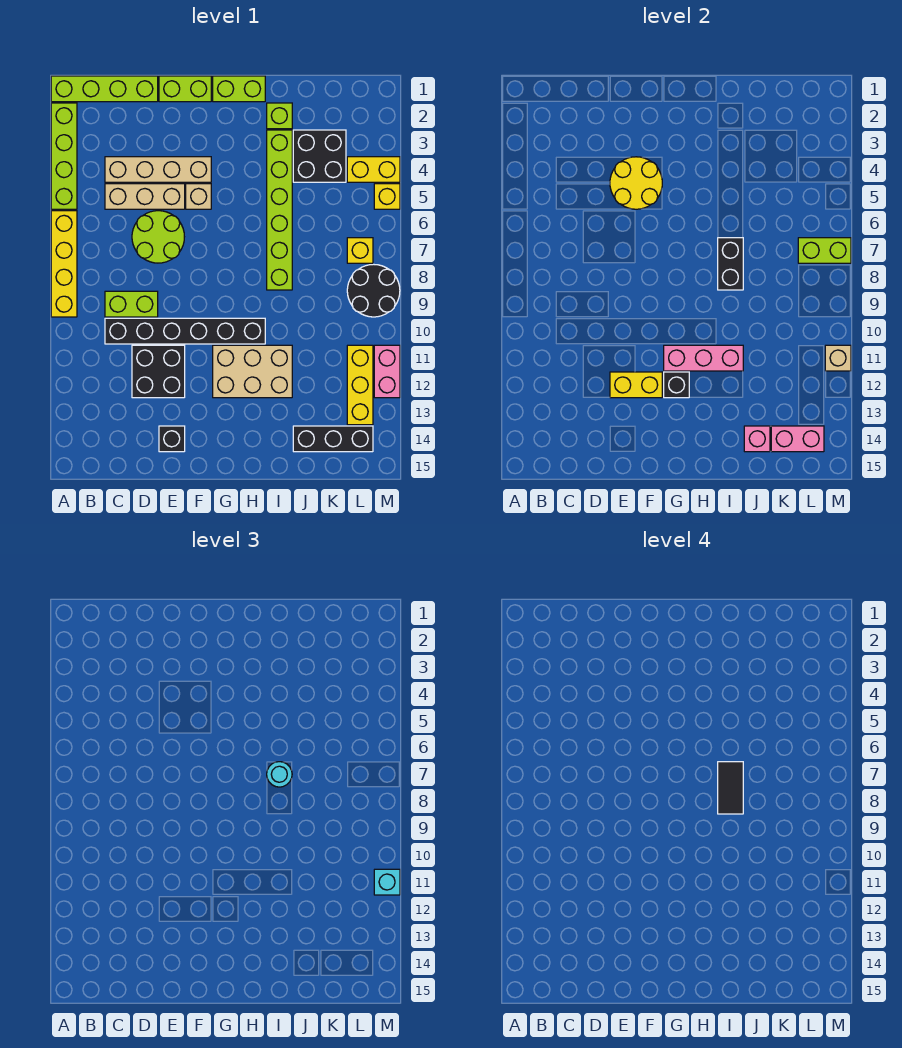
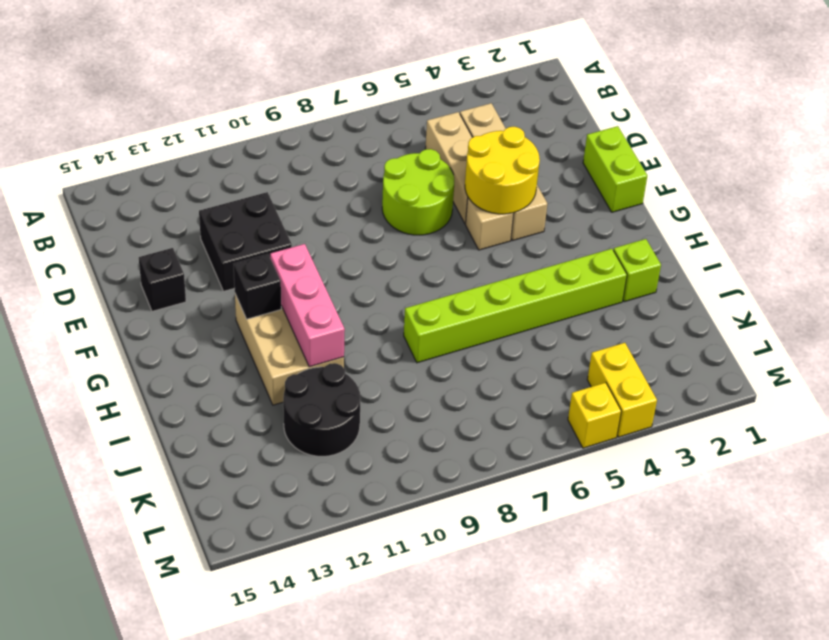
black 2x2 round brick [283,363,361,456] -> black 2x2 round brick moved to [347,264,400,317]
none -> lime 1x4 brick [51,76,158,102]
none -> lime 1x4 brick [51,103,77,209]
none -> yellow 1x4 brick [51,211,77,317]
none -> lime 1x2 brick [105,291,158,317]

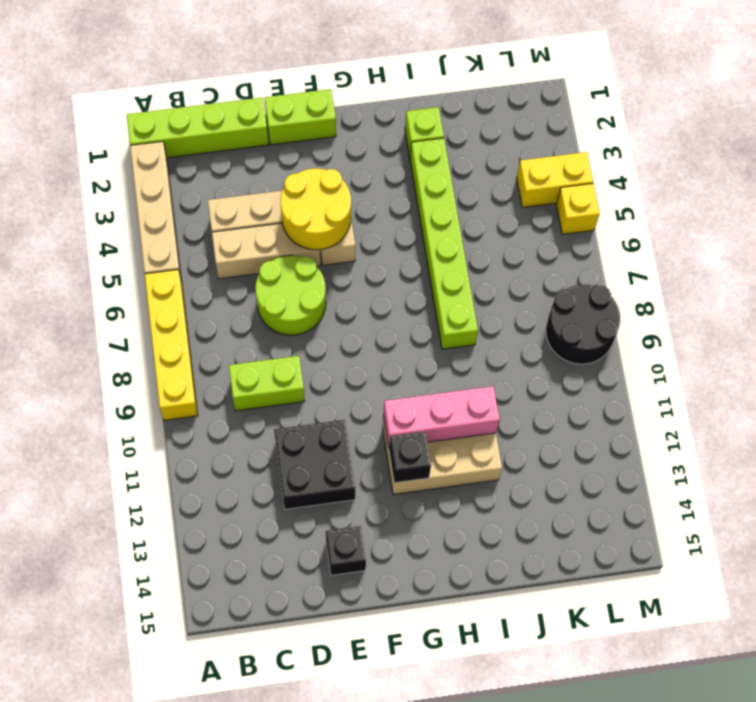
tan 1x4 brick [130,141,181,278] -> lime 1x4 brick [51,103,77,209]
none -> black 1x6 brick [105,318,265,344]
none -> lime 1x2 brick [213,76,265,102]
none -> black 2x2 brick [293,130,346,182]
none -> black 1x3 brick [293,426,373,452]

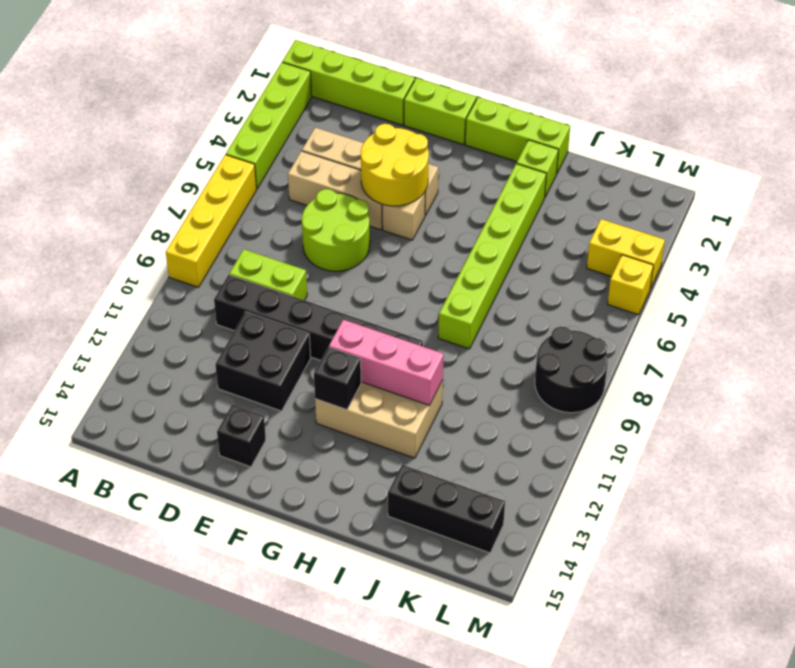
lime 1x3 brick [465,97,570,174] -> lime 1x2 brick [213,76,265,102]
none -> black 2x2 brick [293,130,346,182]
none -> yellow 1x1 brick [347,238,373,263]
none -> yellow 1x3 brick [347,345,373,425]
none -> pink 1x2 brick [374,345,400,398]

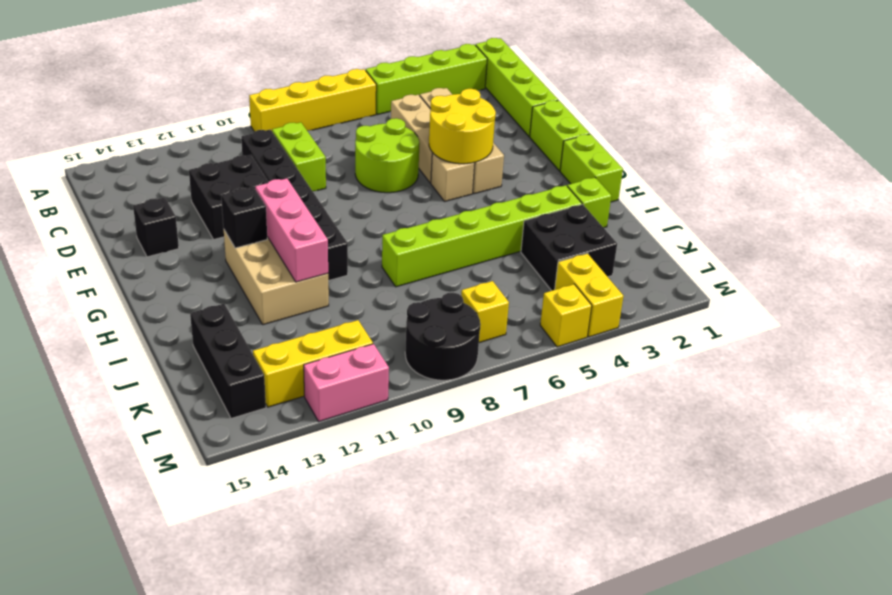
none -> yellow 1x2 brick [610,372,662,398]
none -> black 1x2 brick [718,238,743,290]
none -> pink 1x1 brick [744,426,770,452]
none -> pink 1x2 brick [771,426,824,452]

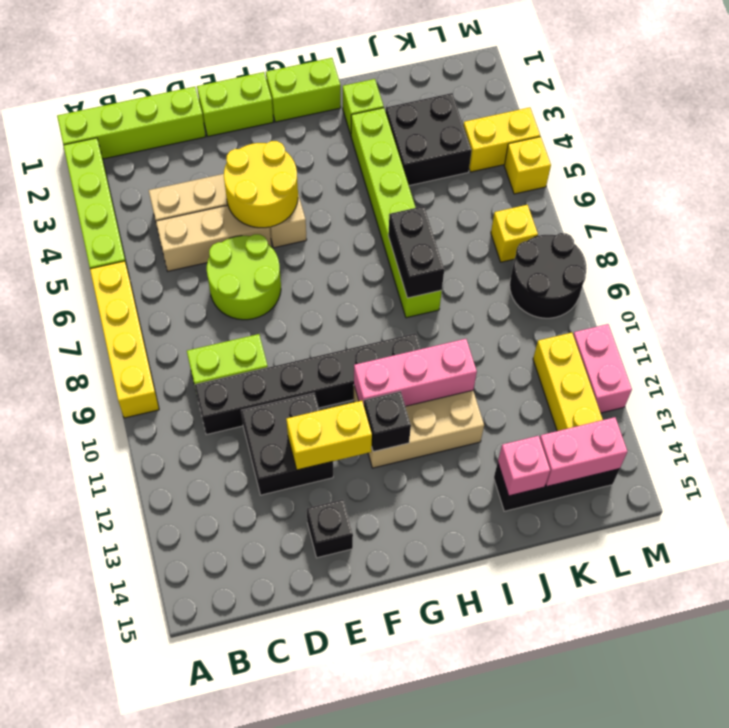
none -> lime 1x2 brick [798,238,851,263]
none -> tan 1x1 brick [825,345,851,371]
none -> cyan 1x1 round brick [267,762,292,787]
none -> cyan 1x1 brick [374,869,400,895]

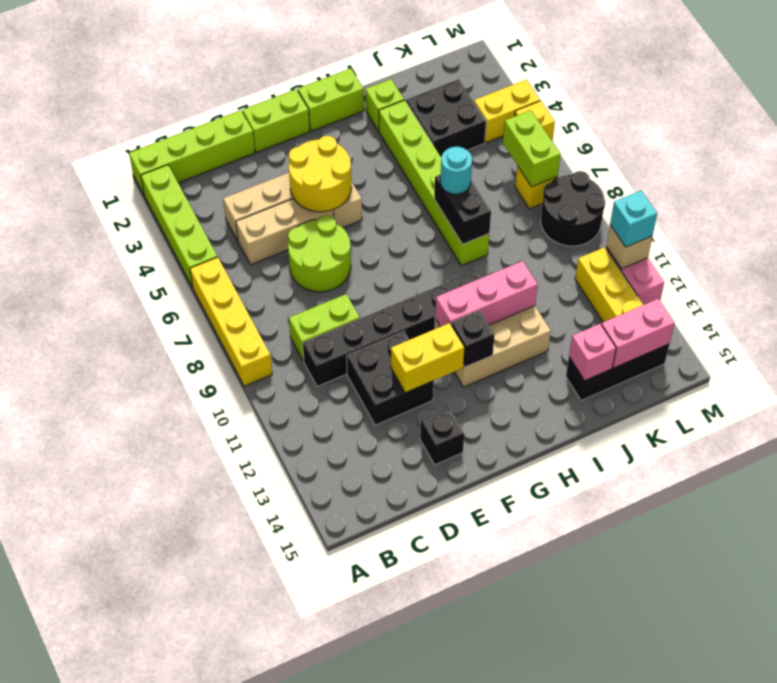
lime 1x2 brick [503,110,561,187] -> lime 1x2 brick turned to [798,238,851,263]
none -> black 1x2 tile [718,762,743,814]

